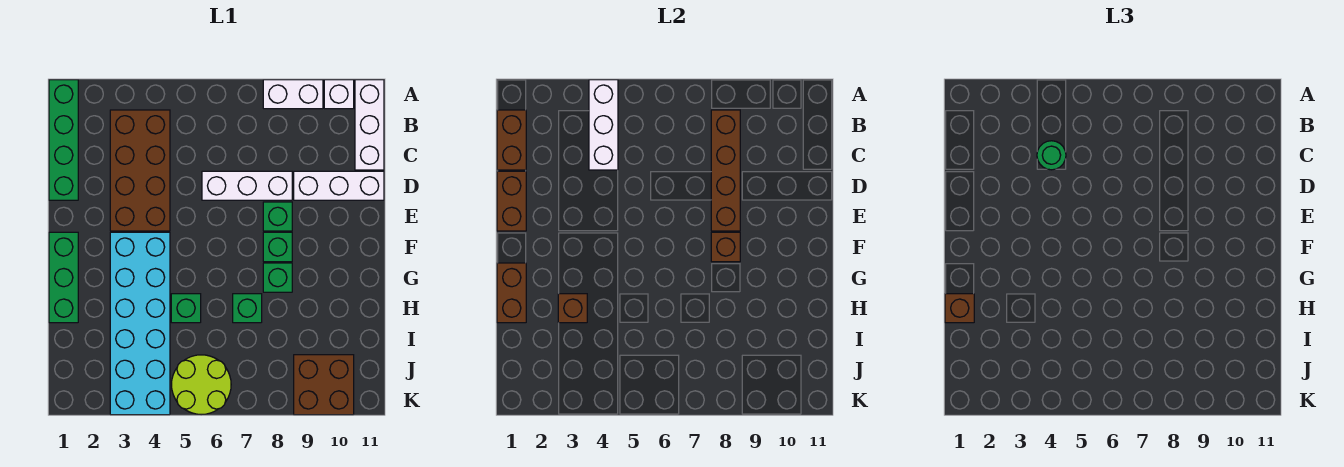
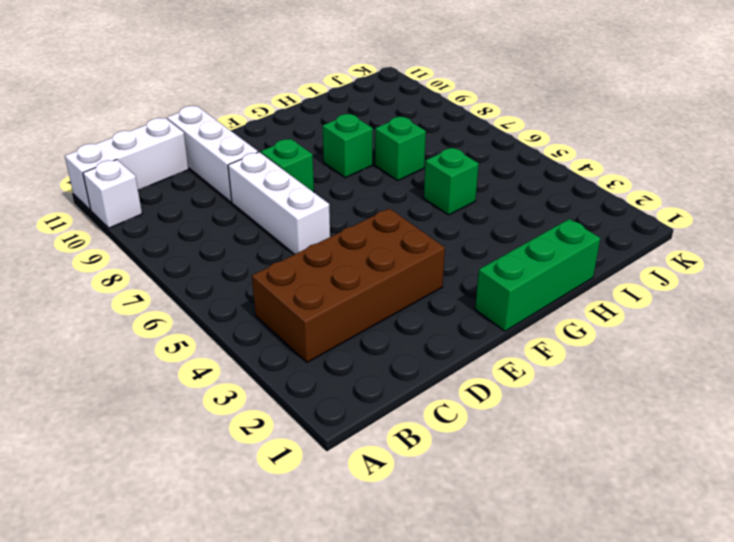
none -> green 1x4 brick [49,80,78,200]
none -> white 1x2 brick [263,80,323,109]
none -> cyan 2x6 brick [110,232,170,415]

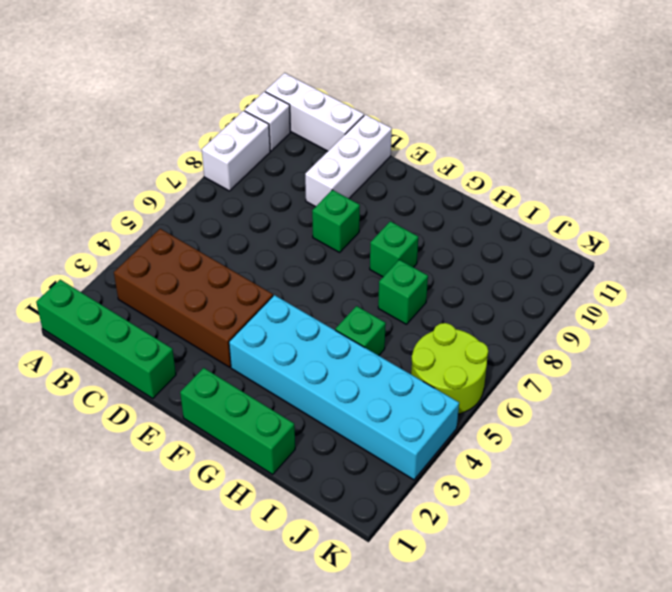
none -> white 1x3 brick [202,171,292,200]
none -> green 1x1 brick [263,232,292,262]
none -> brown 2x2 brick [294,355,354,415]

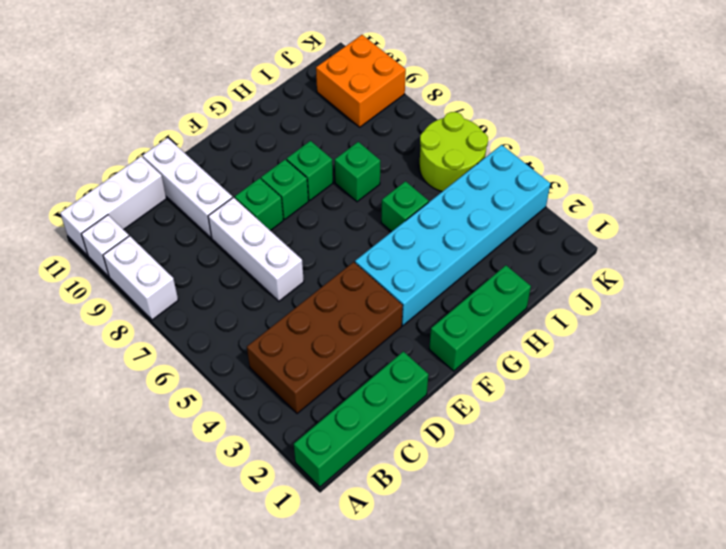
orange 2x2 brick [316,35,406,127] -> brown 2x2 brick [294,355,354,415]
none -> white 1x3 brick [589,80,618,170]
none -> brown 1x2 brick [497,110,526,170]
none -> brown 1x4 brick [711,110,740,231]

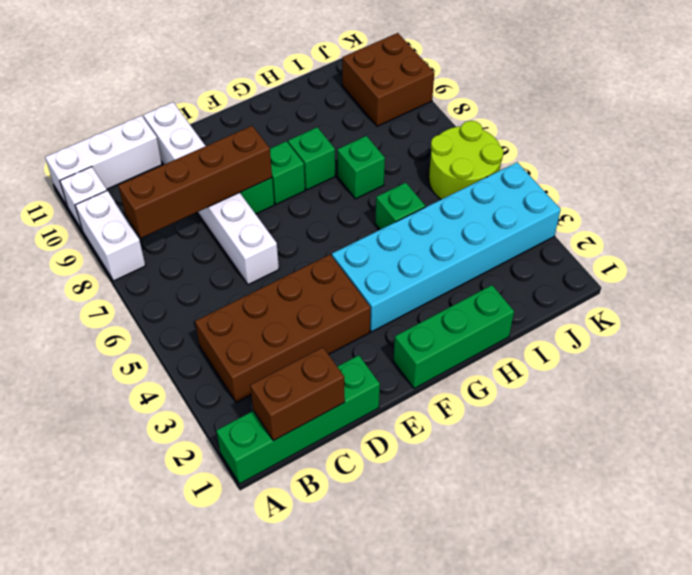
none -> white 1x3 brick [589,80,618,170]
none -> brown 1x2 brick [497,171,526,231]
none -> brown 1x1 brick [711,232,740,262]

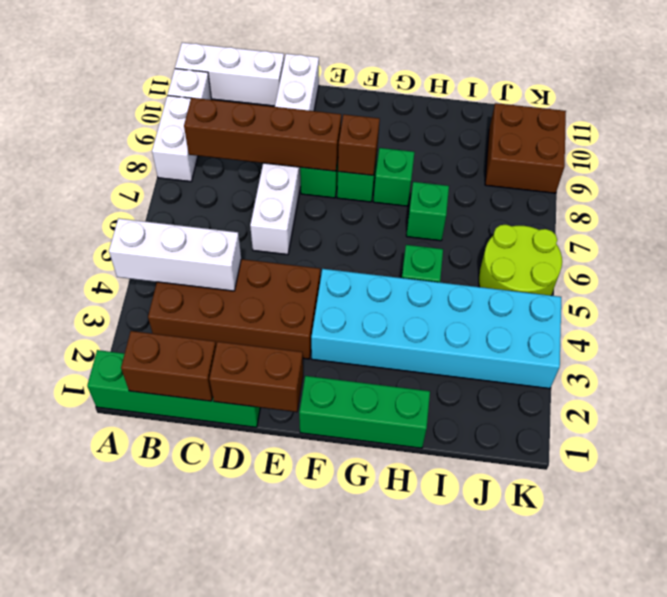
none -> brown 1x2 brick [497,263,526,323]
none -> brown 1x1 brick [558,294,587,323]
none -> green 1x1 round brick [1037,141,1066,170]

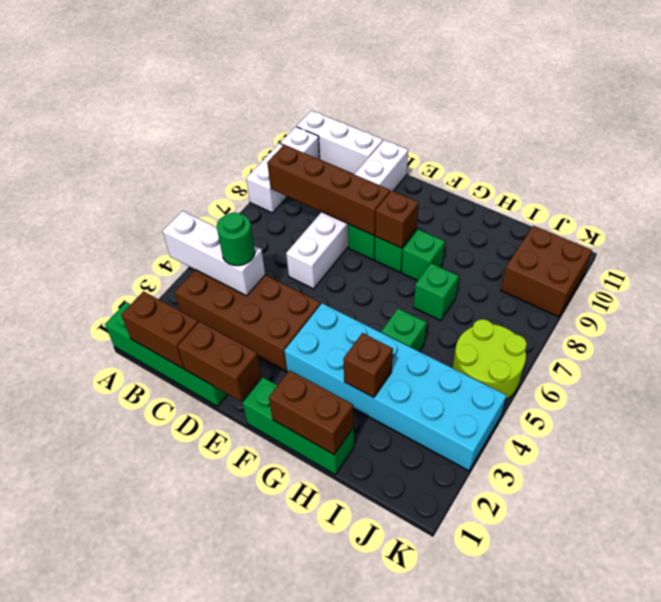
none -> brown 1x1 brick [945,294,974,323]

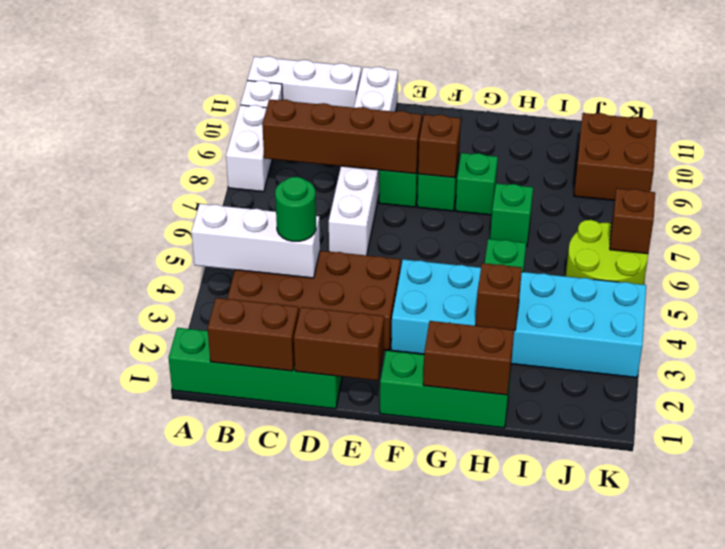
brown 1x1 brick [610,188,655,254] -> brown 1x1 brick moved to [945,294,974,323]

